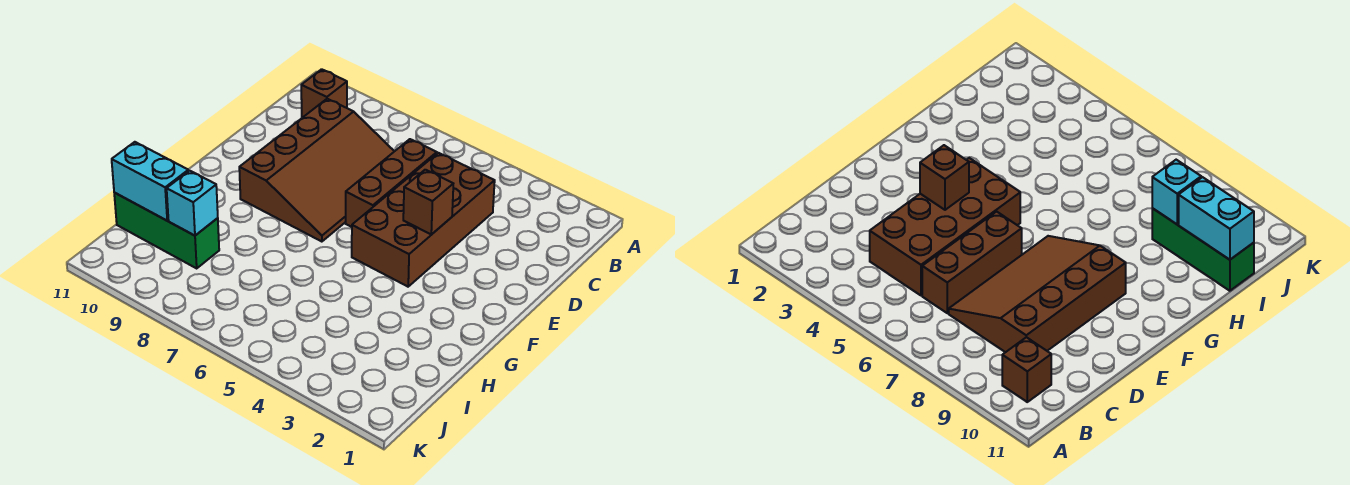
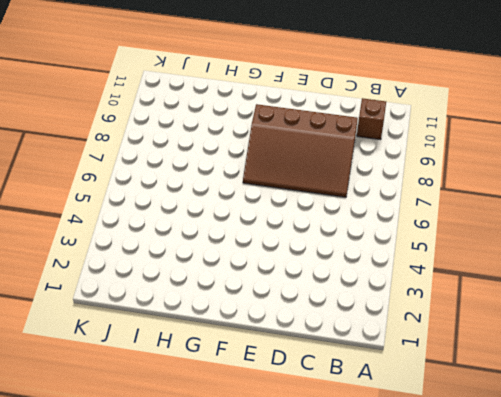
none -> brown 2x4 brick [352,153,495,287]
none -> brown 1x3 brick [346,139,437,227]

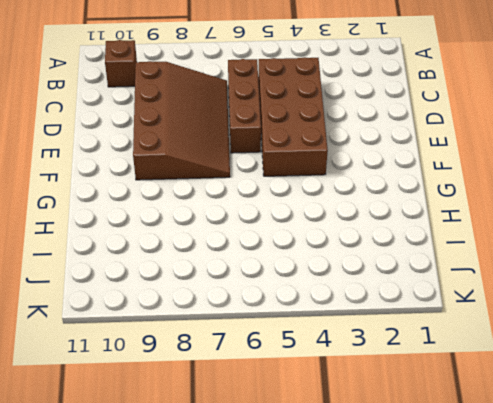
none -> green 1x3 brick [114,193,219,268]
none -> brown 1x1 brick [403,170,453,235]

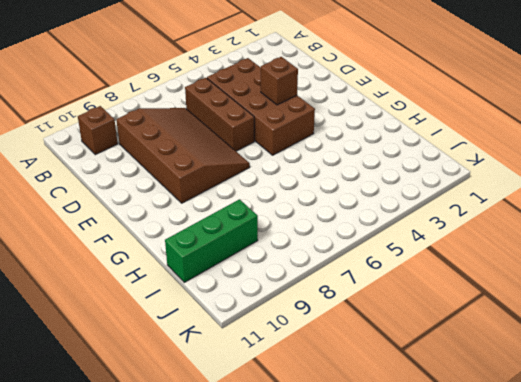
none -> cyan 1x1 brick [167,171,218,236]
none -> cyan 1x2 brick [112,142,188,221]

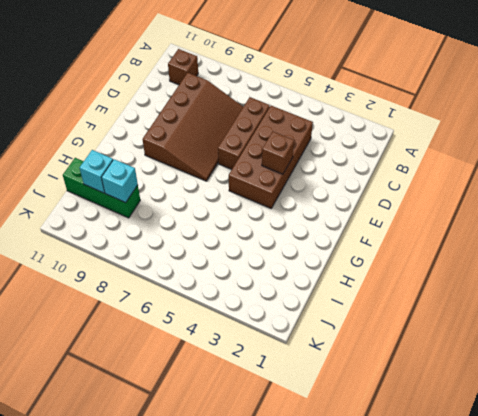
cyan 1x1 brick [80,150,113,193] -> cyan 1x2 brick [112,142,188,221]

